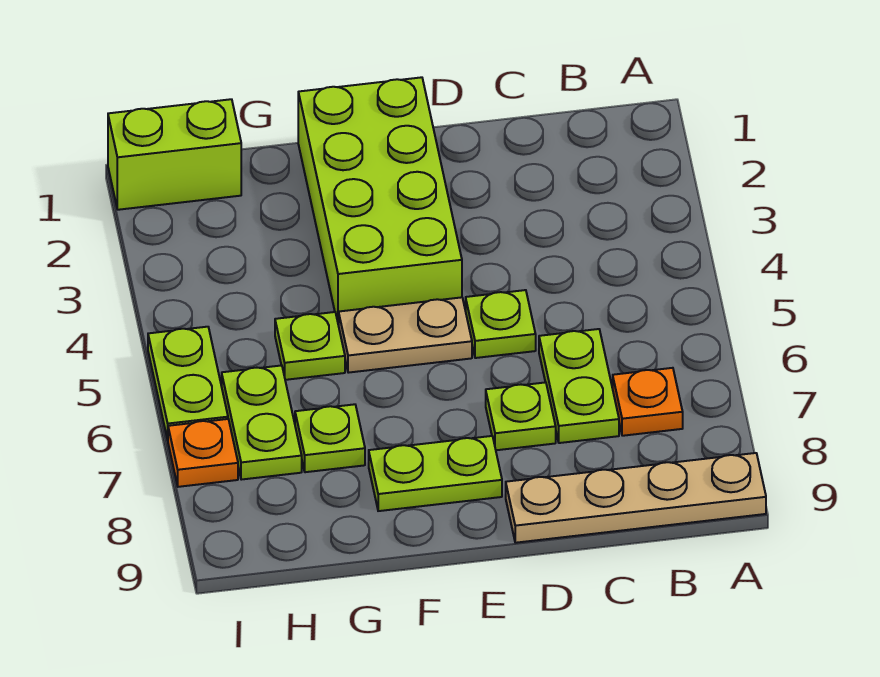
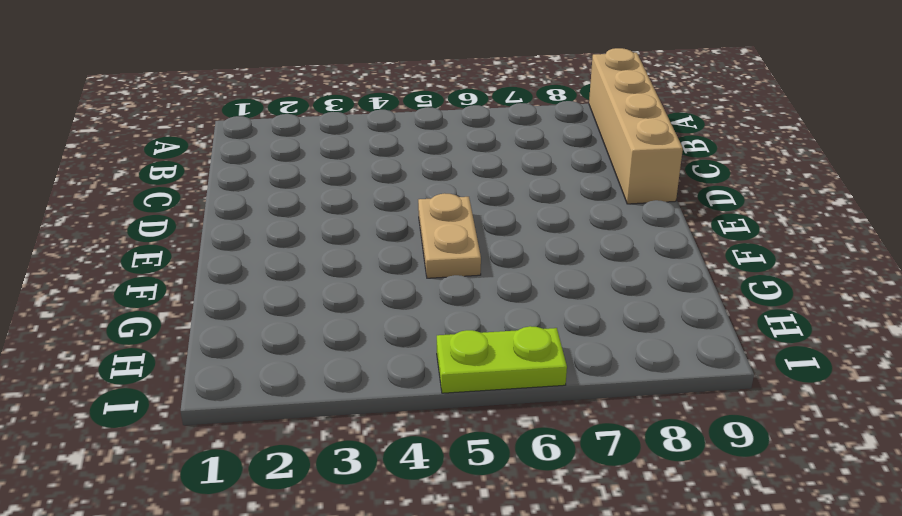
tan 1x4 brick [589,48,683,204] -> tan 1x4 plate [506,453,766,543]
none -> orange 1x1 plate [613,368,683,436]
none -> lime 1x2 plate [539,329,619,443]
none -> lime 1x1 plate [466,290,536,358]

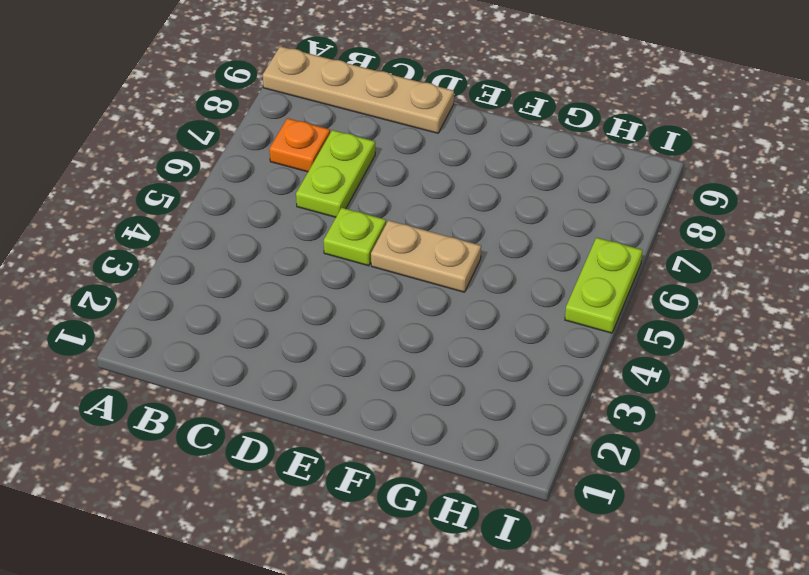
none -> lime 1x1 plate [486,382,556,450]
none -> lime 2x4 brick [298,77,462,326]
none -> lime 1x2 plate [369,436,502,511]

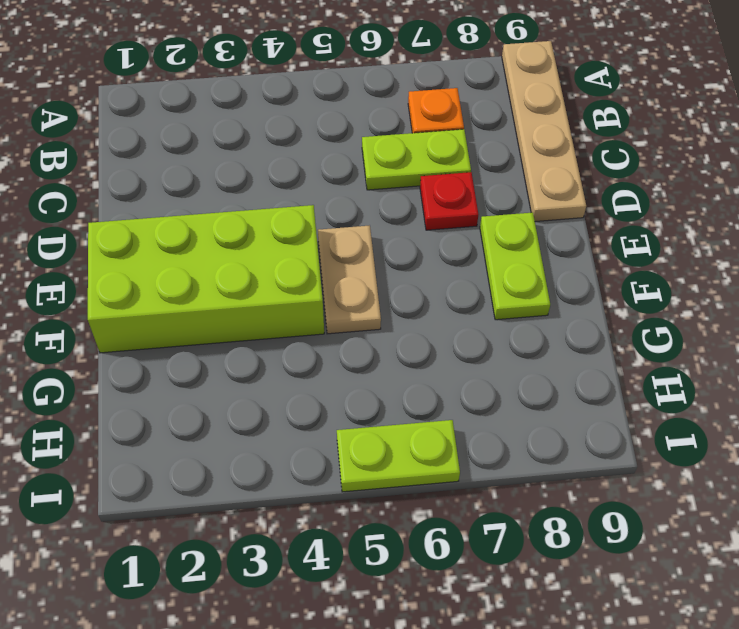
red 1x1 plate [420,172,478,230] -> lime 1x1 plate [486,382,556,450]
none -> lime 1x1 plate [466,290,536,358]
none -> lime 1x1 plate [275,312,345,380]
none -> lime 1x1 plate [295,404,365,472]

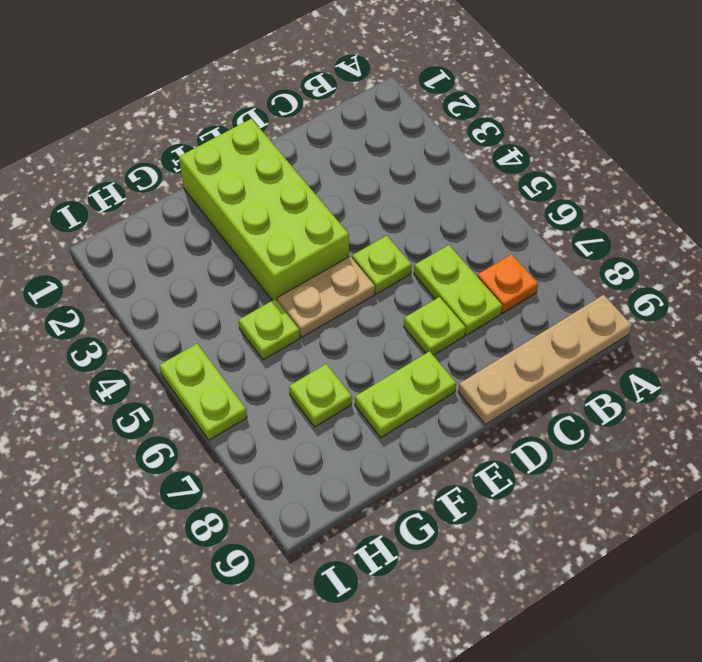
none -> lime 1x2 brick [108,99,241,210]
none -> lime 1x2 plate [222,365,302,480]
none -> orange 1x1 plate [168,419,238,487]

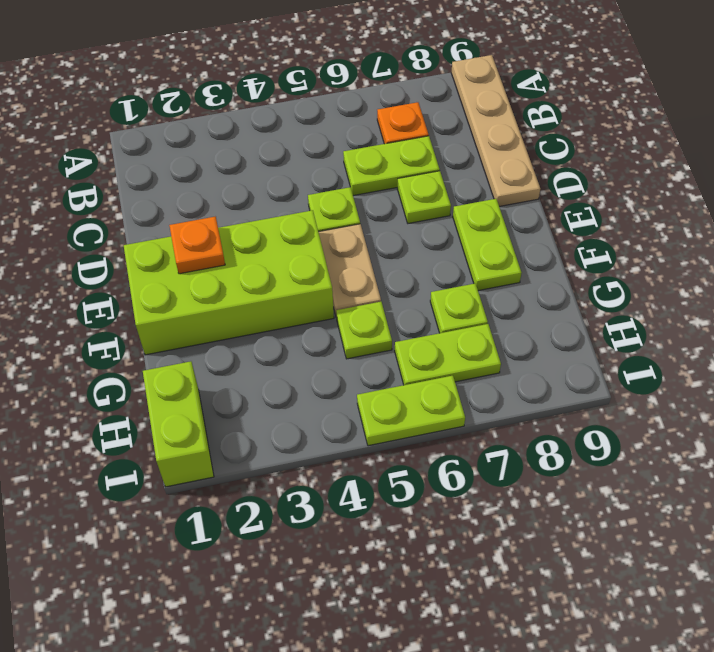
orange 1x1 plate [169,217,225,274] -> orange 1x1 plate moved to [168,419,238,487]

